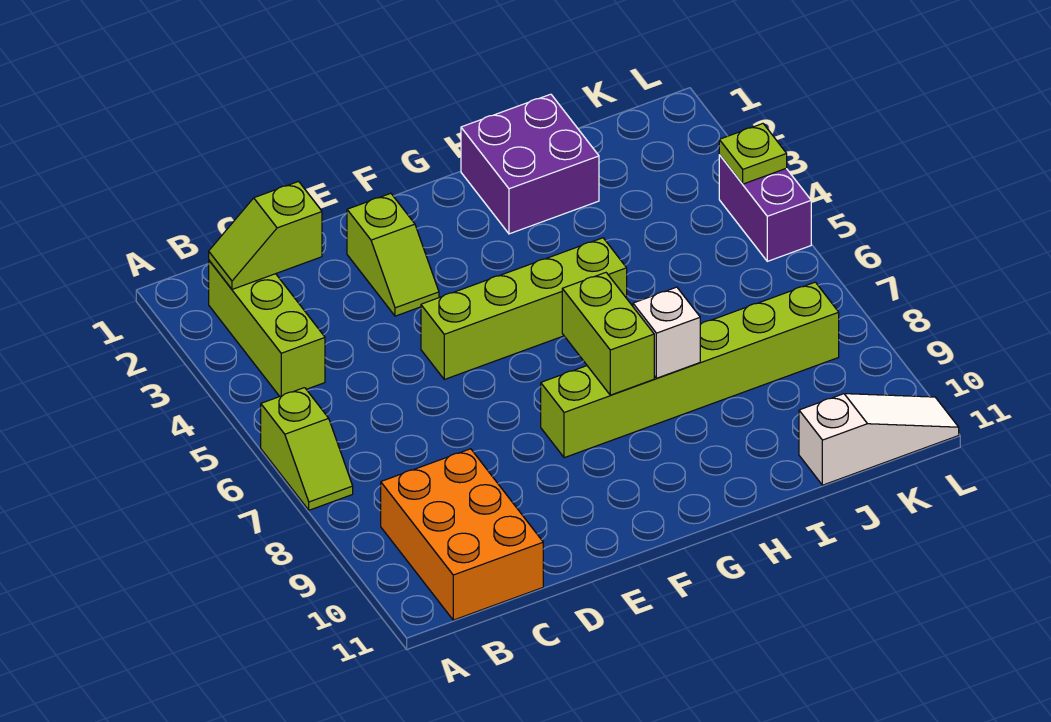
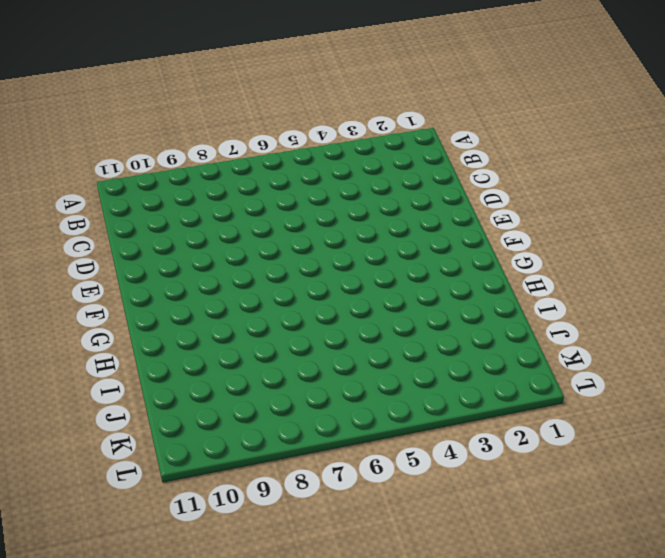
none -> lime 1x2 slope [261,388,353,510]
none -> lime 1x3 brick [209,261,325,396]
none -> orange 2x3 brick [381,449,543,620]

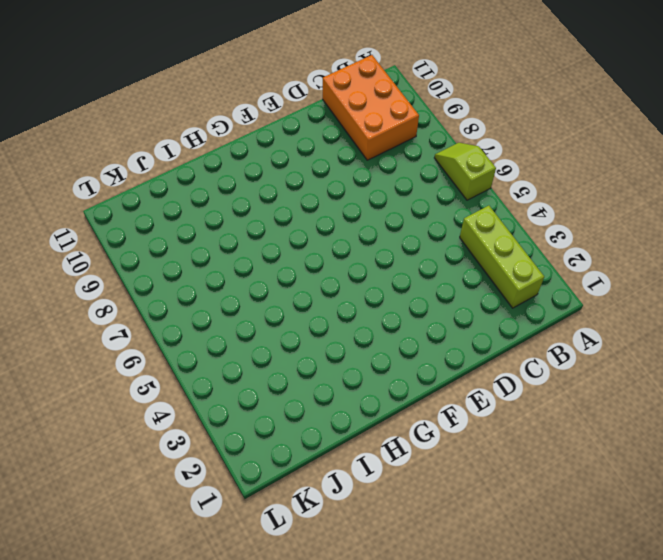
none -> lime 1x2 slope [347,193,439,316]
none -> lime 1x4 brick [421,238,627,379]
none -> lime 1x6 brick [541,282,839,458]

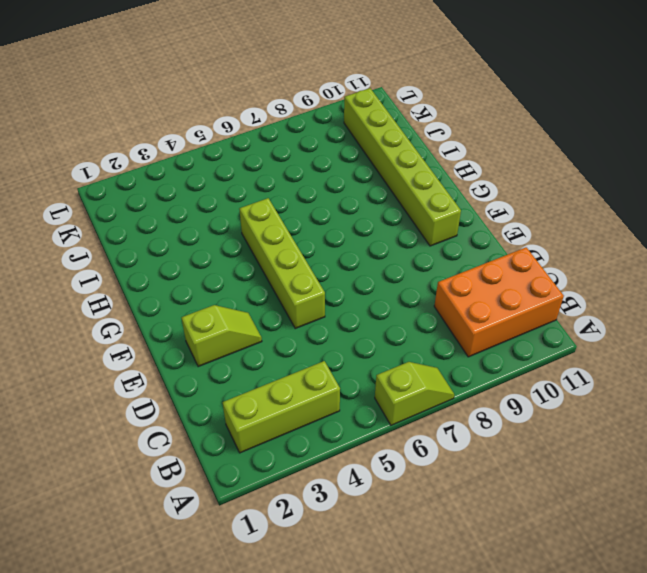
lime 1x6 brick [344,88,461,246] -> lime 1x6 brick moved to [541,282,839,458]
none -> purple 2x2 brick [461,94,599,234]
none -> white 1x3 slope [799,394,959,485]
none -> purple 1x2 brick [719,155,811,261]

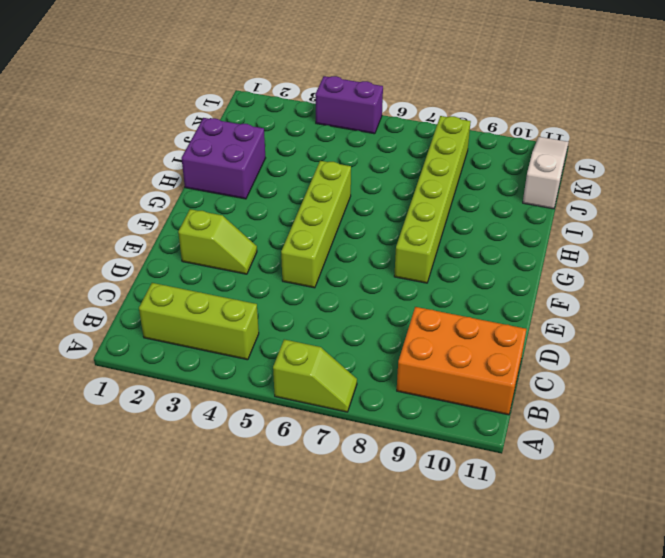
none -> lime 1x2 slope [209,181,322,289]
none -> lime 1x2 brick [562,273,654,395]
none -> white 1x1 brick [633,287,700,378]

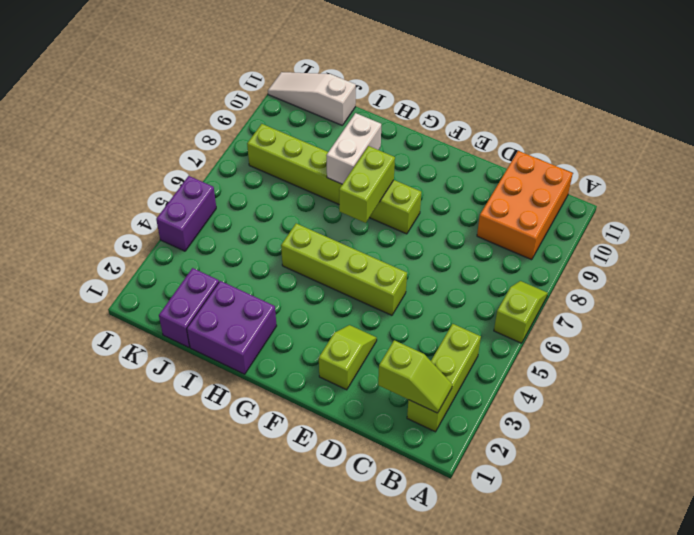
white 1x2 brick [326,113,381,184] -> white 1x1 brick [633,287,700,378]
purple 1x2 brick [159,268,219,347] -> none
none -> lime 1x1 plate [719,124,787,184]

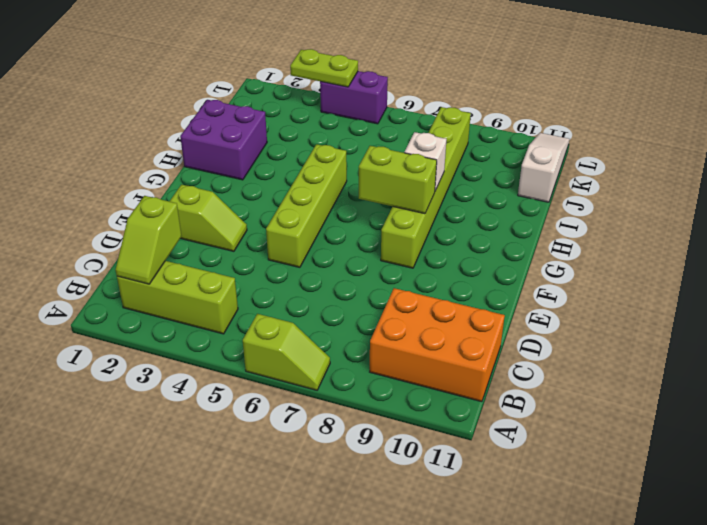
lime 1x2 plate [290,49,358,87] -> lime 1x1 plate [719,124,787,184]

